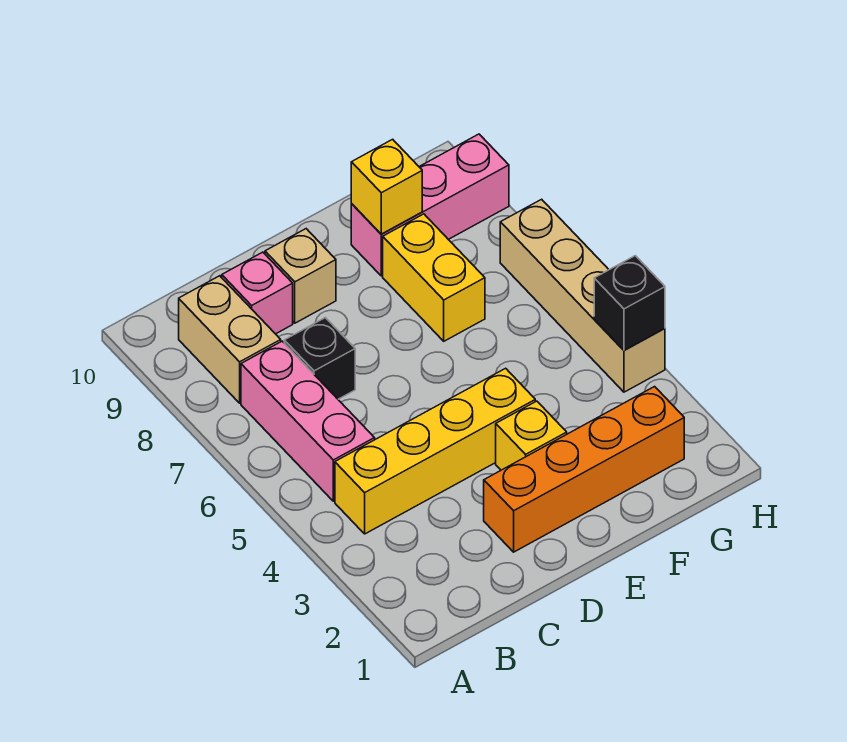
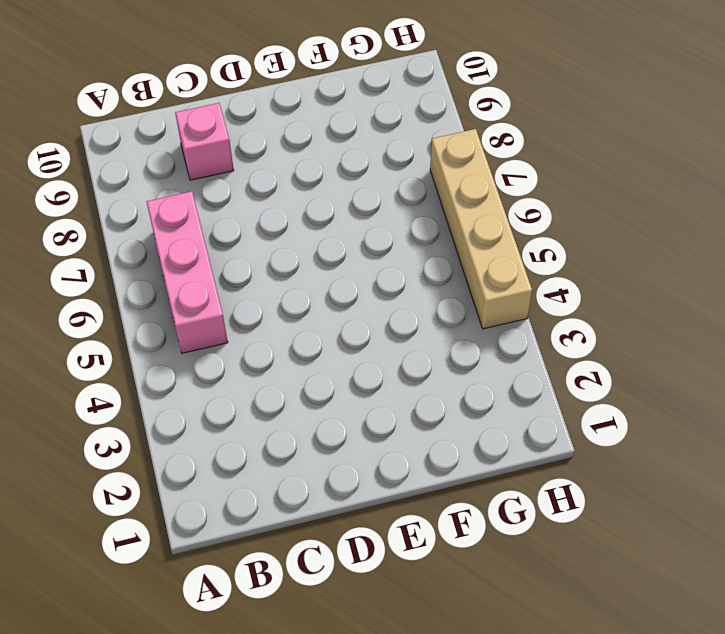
none -> yellow 1x4 brick [335,368,535,534]
none -> tan 1x2 brick [179,276,281,403]
none -> black 1x1 brick [284,318,355,399]

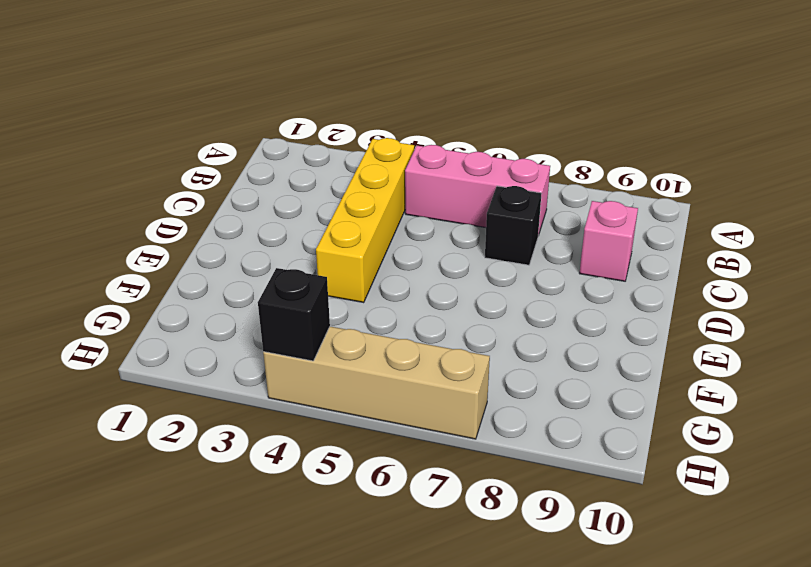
none -> tan 1x2 brick [179,276,281,403]
none -> orange 1x4 brick [484,387,684,552]
none -> tan 1x1 brick [265,229,336,323]

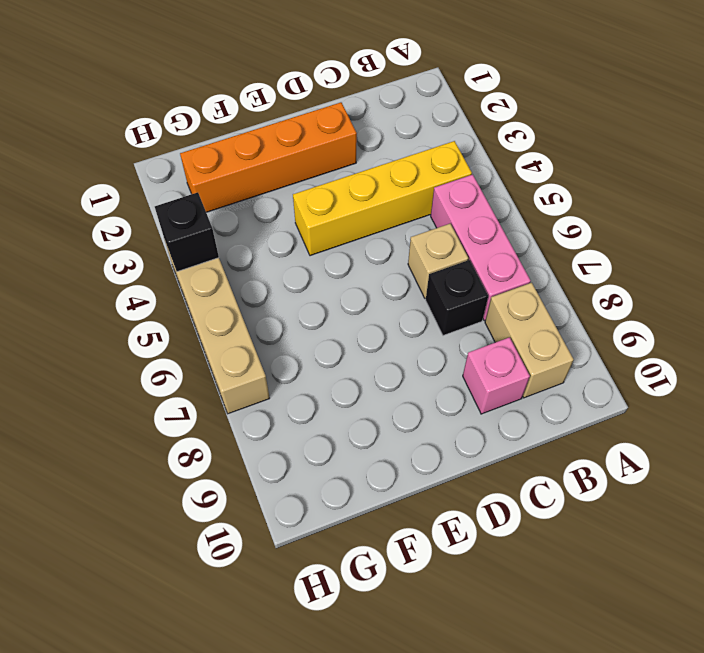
tan 1x1 brick [408,224,469,298] -> tan 1x1 brick moved to [265,229,336,323]
none -> yellow 1x1 brick [496,401,567,470]
none -> yellow 1x2 brick [383,214,485,341]
none -> pink 1x3 brick [351,134,509,276]

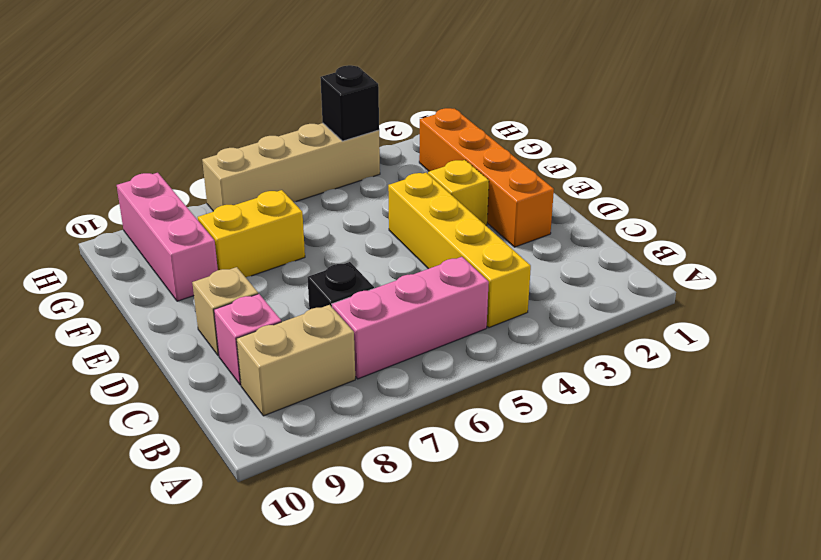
none -> yellow 1x1 brick [351,139,422,234]

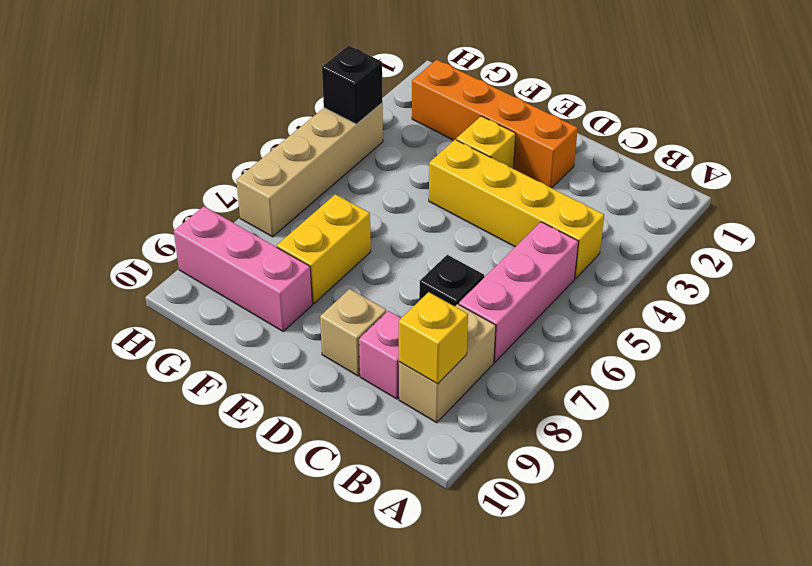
yellow 1x1 brick [399,292,468,384] -> yellow 1x1 brick moved to [351,139,422,234]

